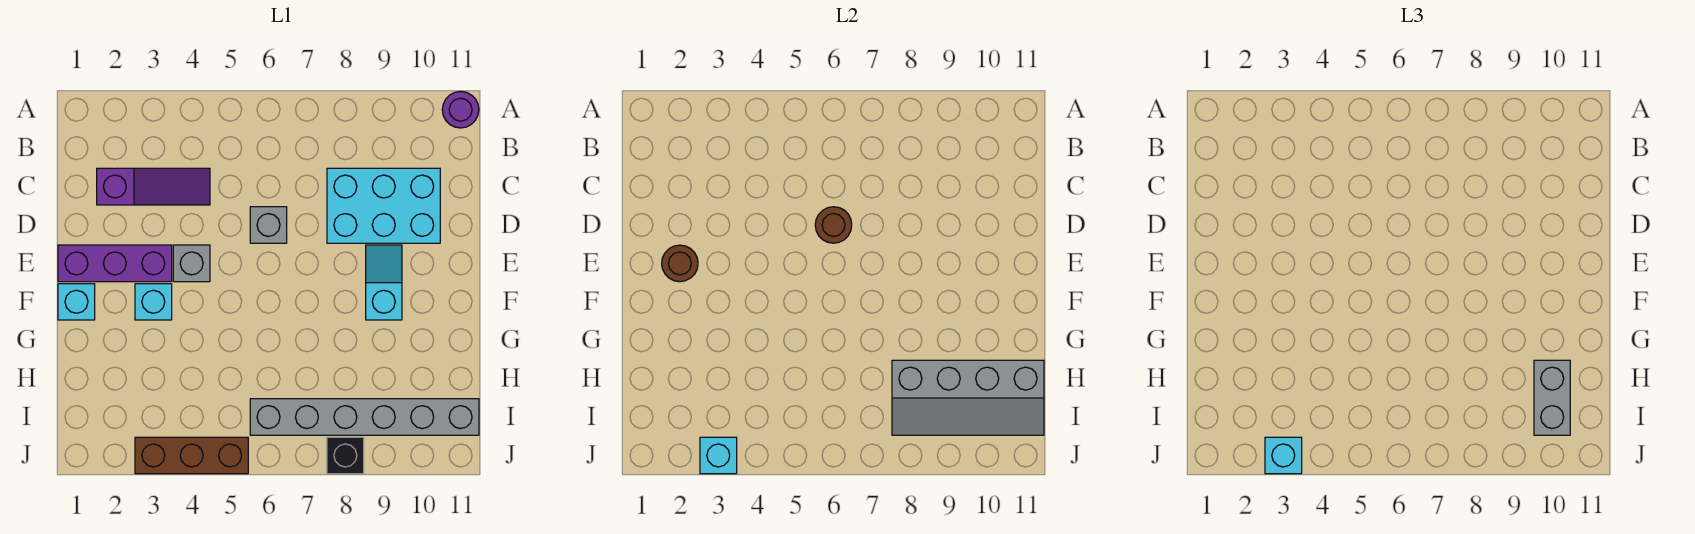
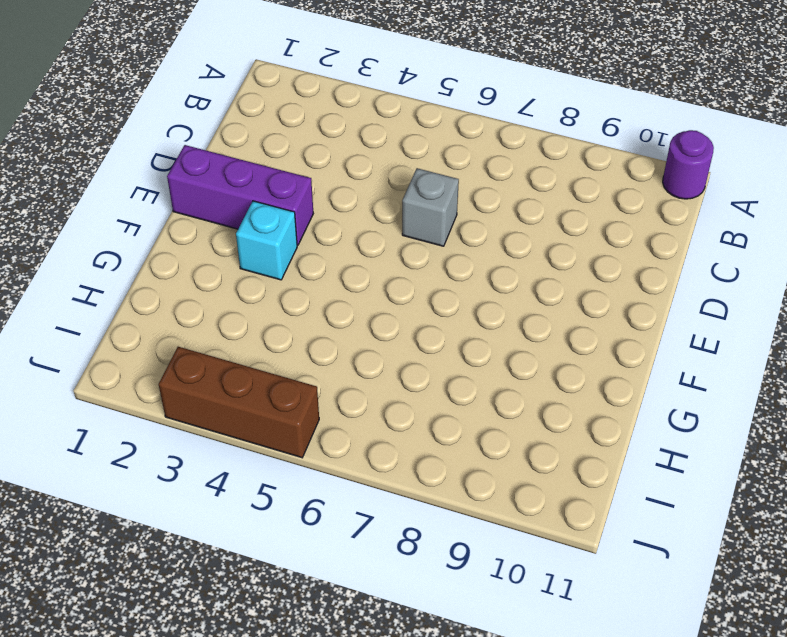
none -> purple 1x3 slope [97,168,210,205]
none -> cyan 2x3 brick [327,168,440,243]
none -> grey 1x1 brick [173,245,210,282]

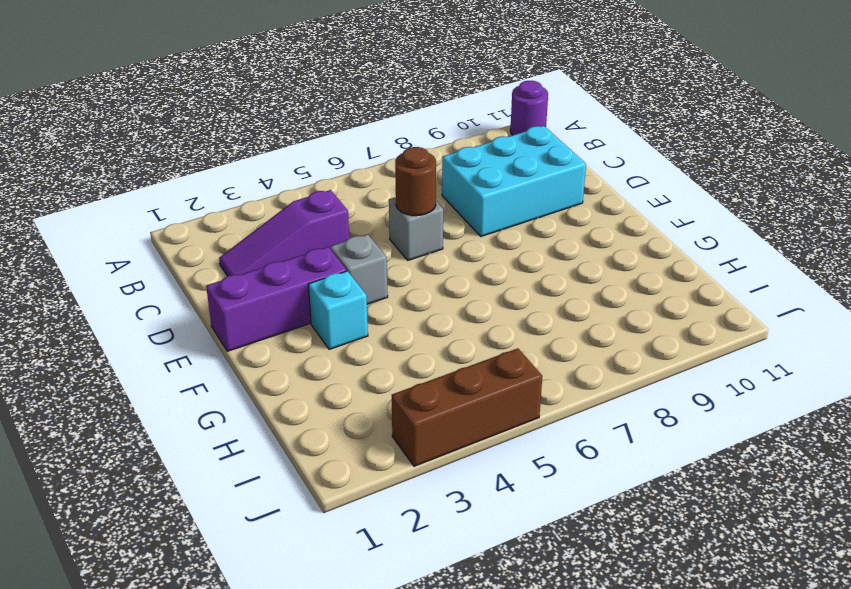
purple 1x3 slope [219,190,349,276] -> purple 1x3 slope turned to [97,168,210,205]
none -> cyan 1x2 slope [366,245,402,320]
none -> cyan 1x1 brick [58,284,95,320]
none -> grey 1x6 brick [250,399,479,435]

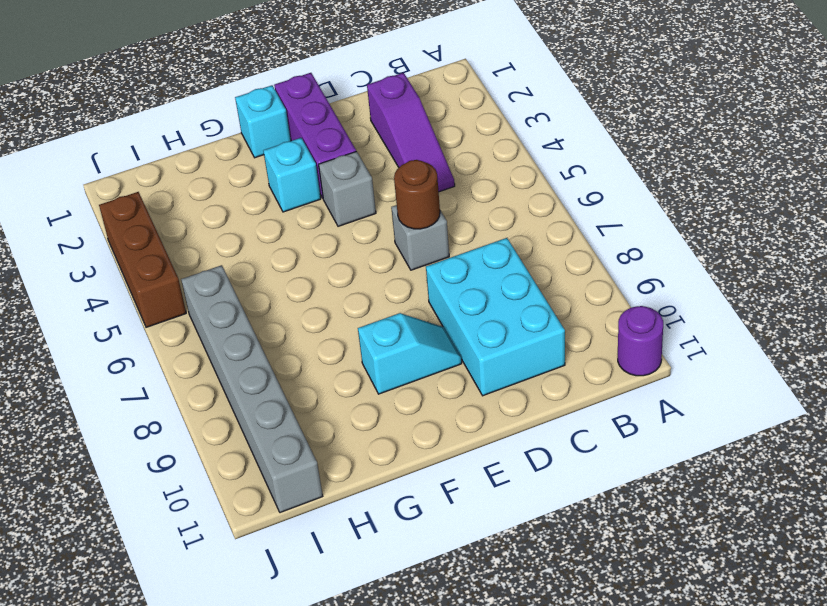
none -> black 1x1 brick [327,437,364,474]
none -> brown 1x1 round brick [662,245,698,282]
none -> grey 2x4 slope [892,360,1044,435]

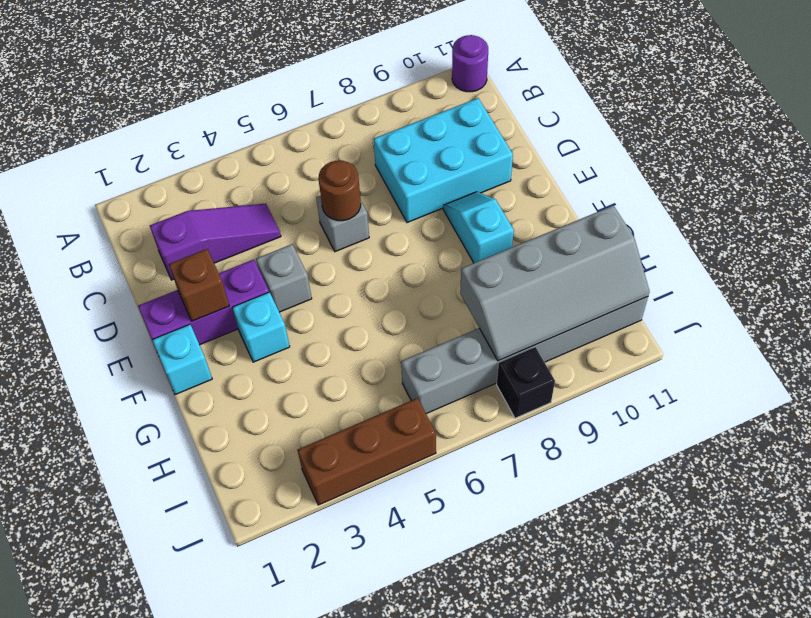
brown 1x1 brick [169,249,229,321] -> brown 1x1 round brick [662,245,698,282]
none -> cyan 1x1 brick [700,437,737,474]
none -> grey 1x2 brick [1534,360,1570,435]
none -> cyan 1x1 brick [1265,437,1302,474]

